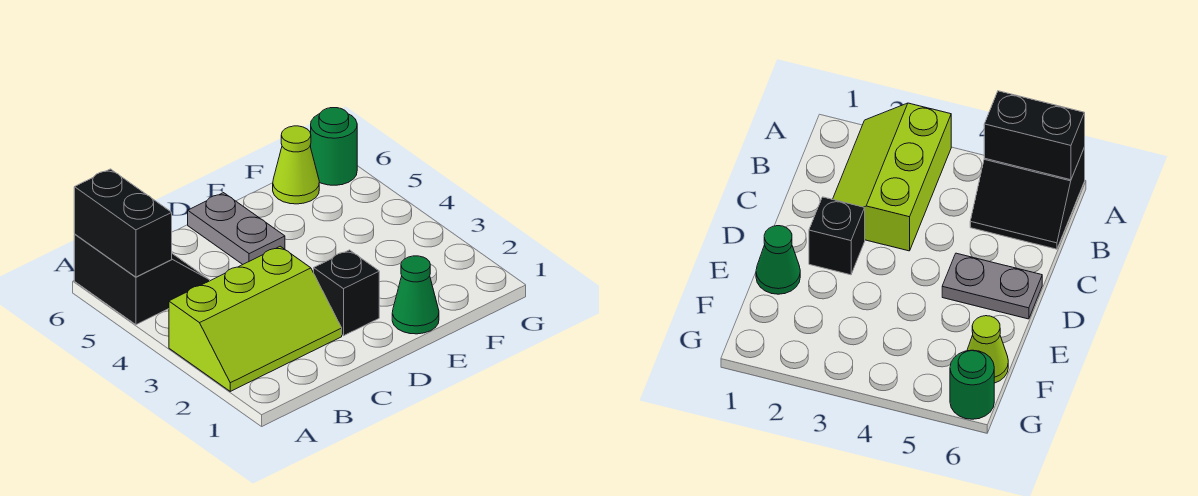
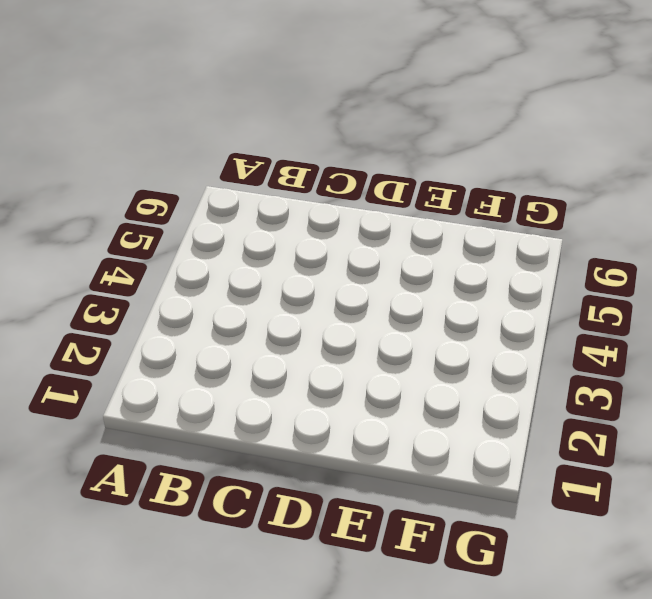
none -> lime 2x3 slope [169,246,342,391]
none -> black 2x2 slope [74,234,210,325]

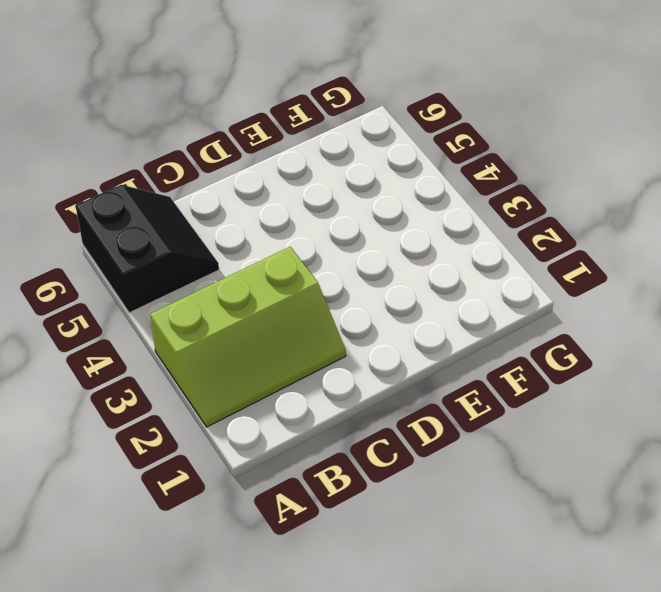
none -> black 1x1 brick [314,250,379,336]
none -> grey 1x2 plate [188,193,285,265]

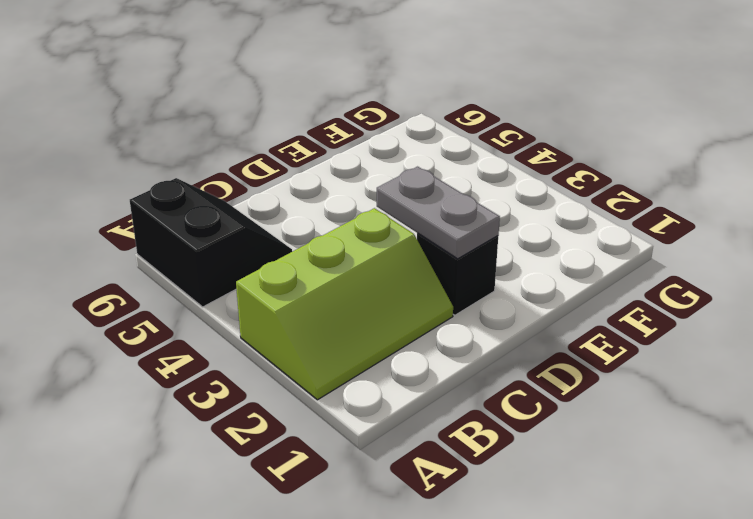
grey 1x2 plate [377,167,500,259] -> grey 1x2 plate moved to [188,193,285,265]
none -> green 1x1 cone [392,256,439,334]
none -> lime 1x1 cone [273,126,319,204]

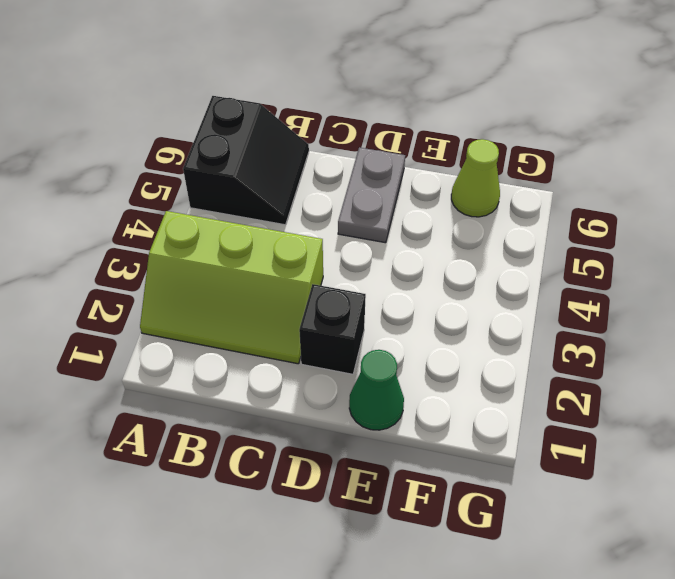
none -> green 1x1 round brick [311,108,357,185]
none -> black 1x2 brick [74,169,172,277]

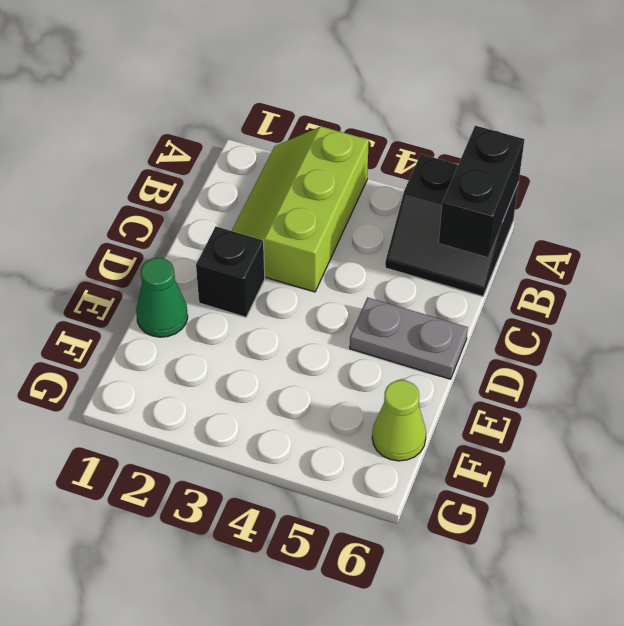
black 1x2 brick [439,126,525,257] -> black 1x2 brick turned to [74,169,172,277]
none -> green 1x1 round brick [311,108,357,185]

